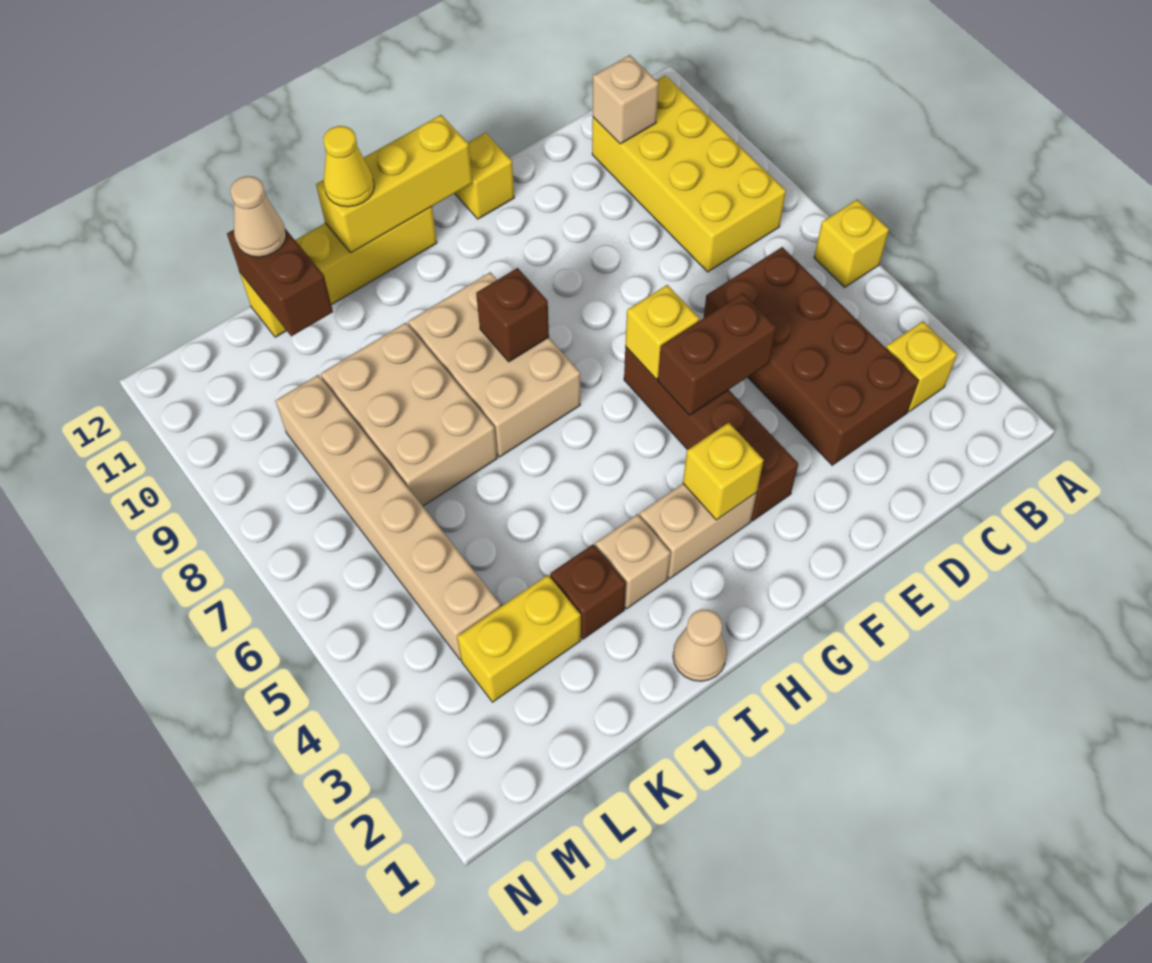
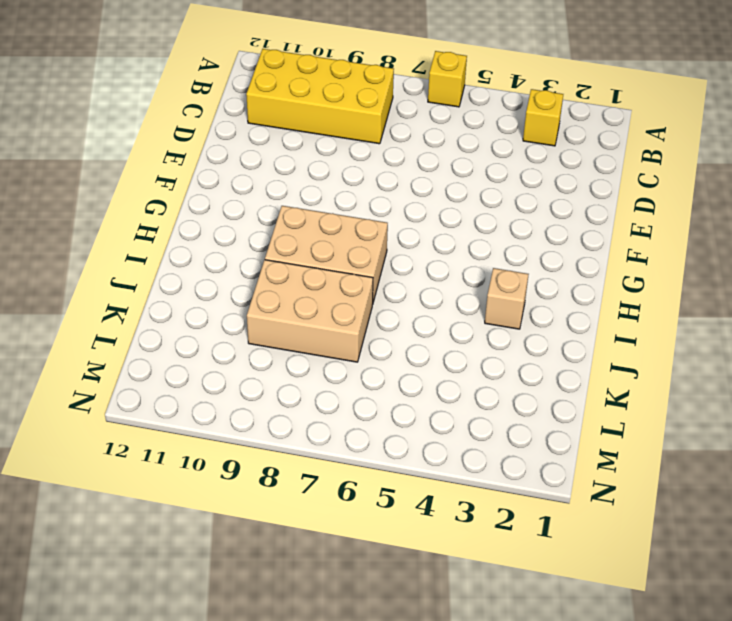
none -> brown 2x4 brick [704,247,919,465]
none -> brown 1x4 brick [624,347,798,521]
none -> yellow 1x1 brick [455,133,514,219]

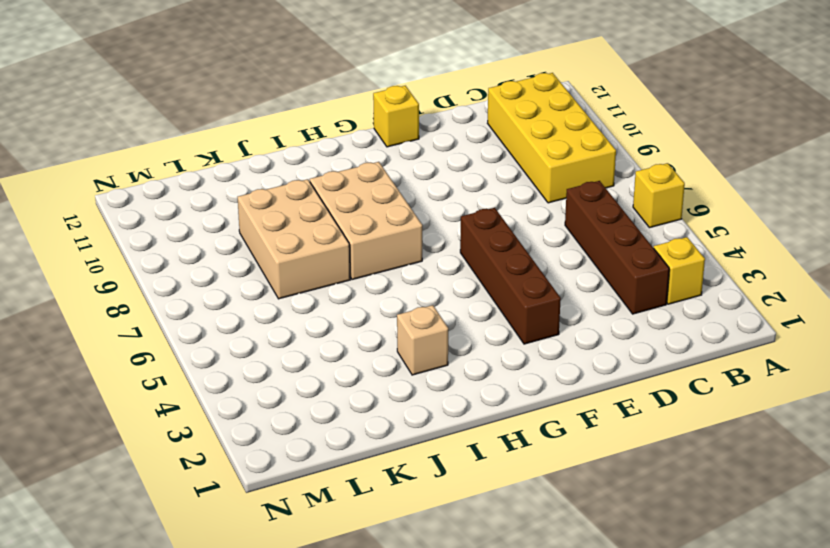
brown 1x4 brick [565,181,669,314] -> brown 2x4 brick [704,247,919,465]
none -> tan 1x2 brick [639,484,757,579]
none -> yellow 1x4 brick [240,207,437,337]
none -> tan 1x1 cone [673,609,727,681]

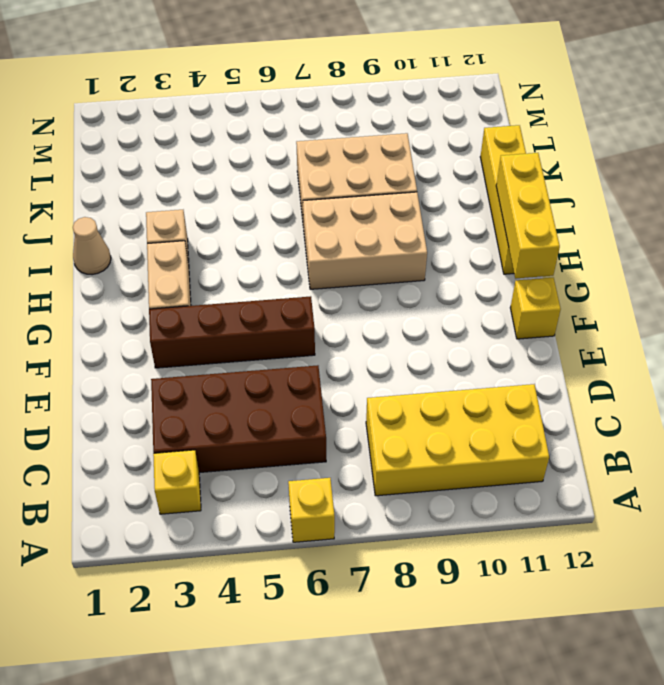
none -> brown 1x1 brick [550,544,626,639]
none -> yellow 1x2 brick [457,575,581,702]
none -> tan 1x6 brick [275,375,501,660]

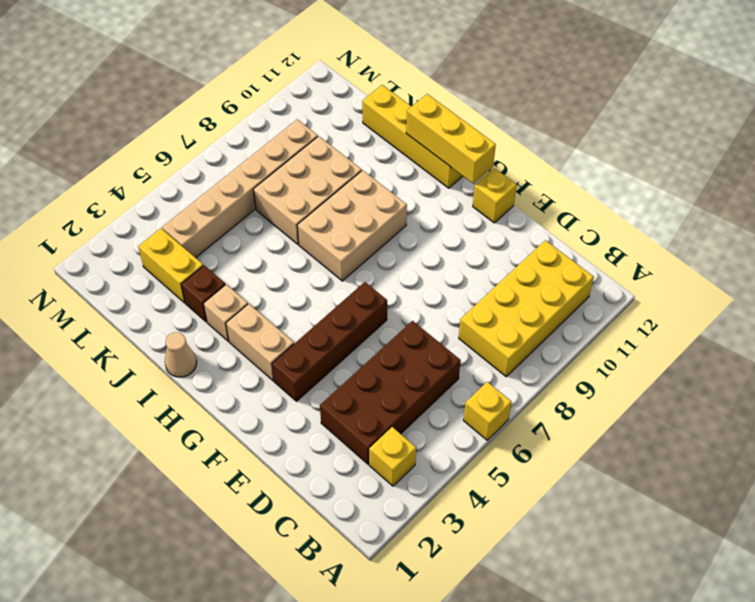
none -> tan 1x1 brick [593,55,659,144]
none -> brown 1x2 brick [658,294,776,415]
none -> yellow 1x1 brick [625,285,699,379]

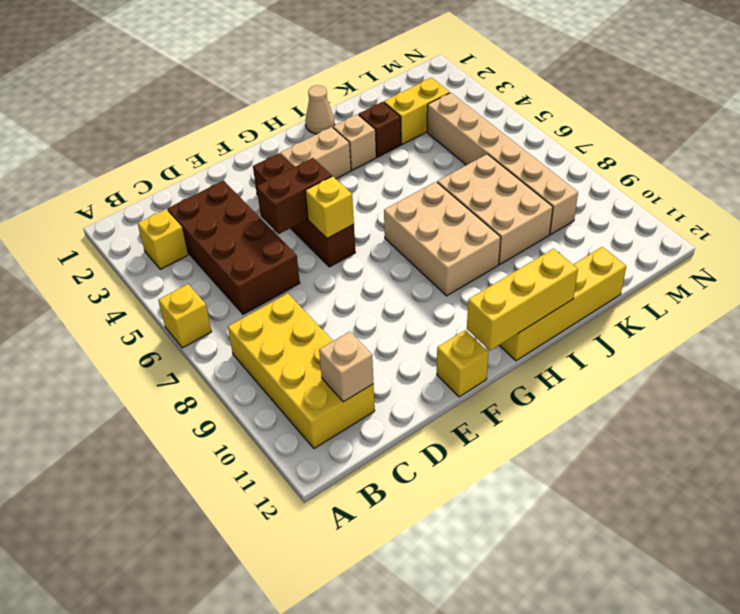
none -> yellow 1x1 brick [683,423,763,520]
none -> brown 1x1 brick [476,268,549,362]
none -> brown 1x2 brick [227,229,333,336]

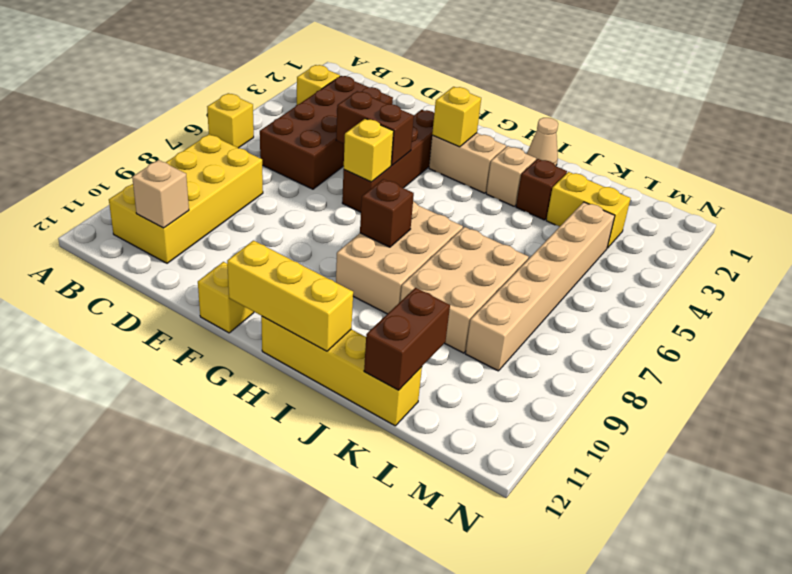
none -> yellow 1x1 cone [323,126,374,207]
none -> tan 1x1 cone [230,176,286,257]

